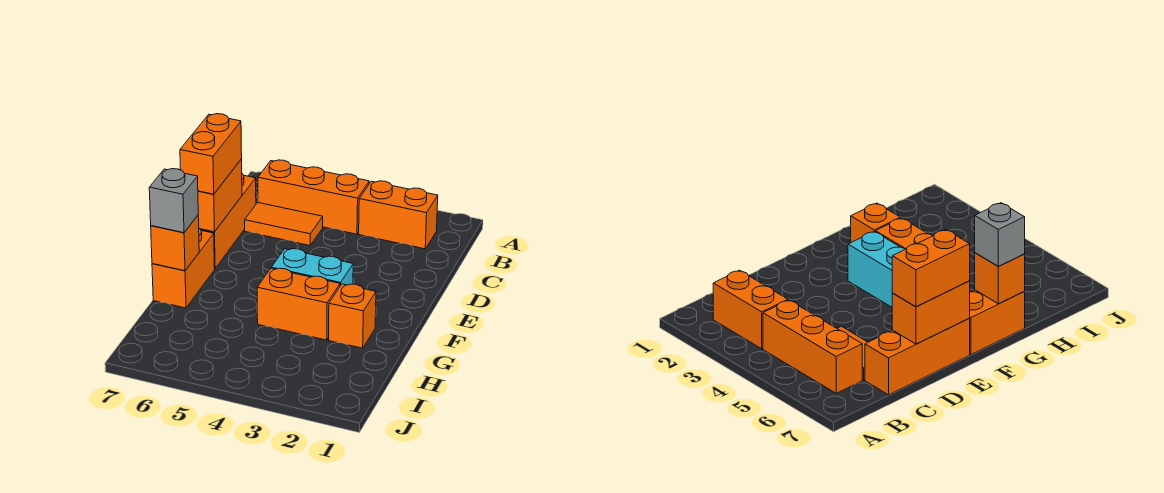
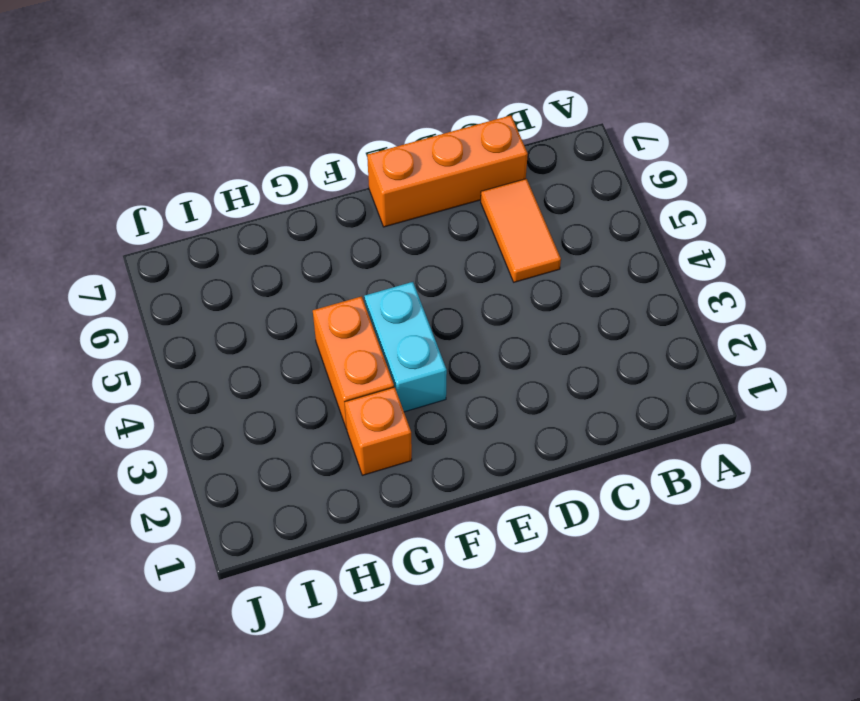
none -> orange 1x2 brick [359,181,438,249]
none -> orange 1x3 brick [258,160,369,234]
none -> orange 1x2 brick [152,228,215,308]

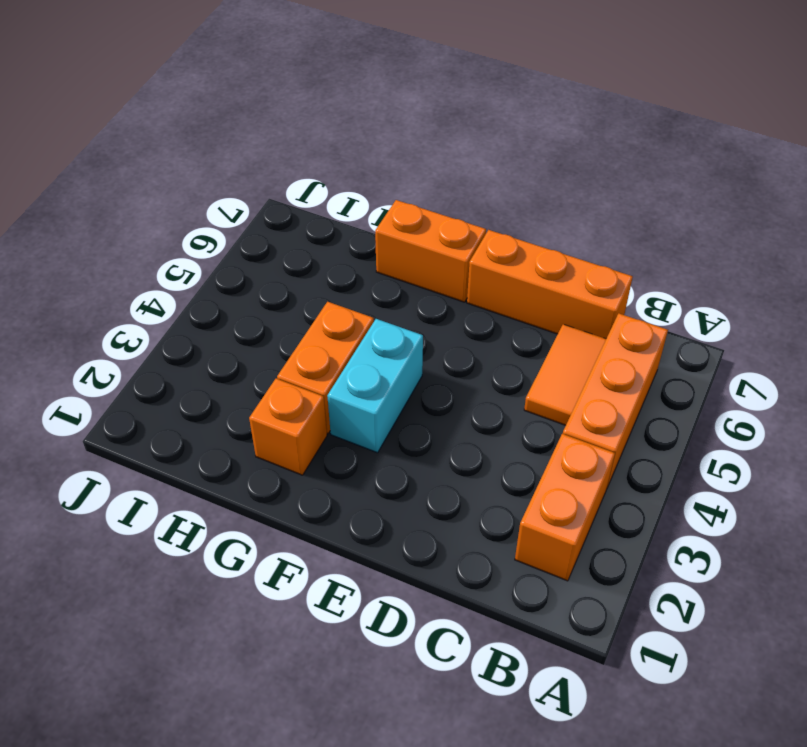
none -> orange 1x2 brick [198,159,242,232]
none -> orange 1x1 brick [151,216,199,271]
none -> orange 1x2 brick [180,114,242,194]

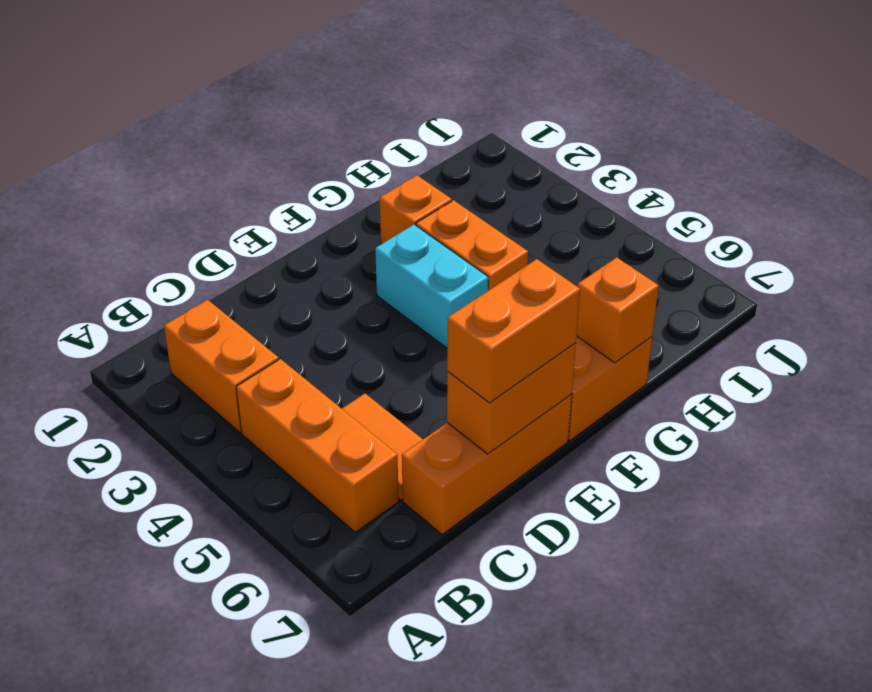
none -> grey 1x1 brick [149,169,198,233]

